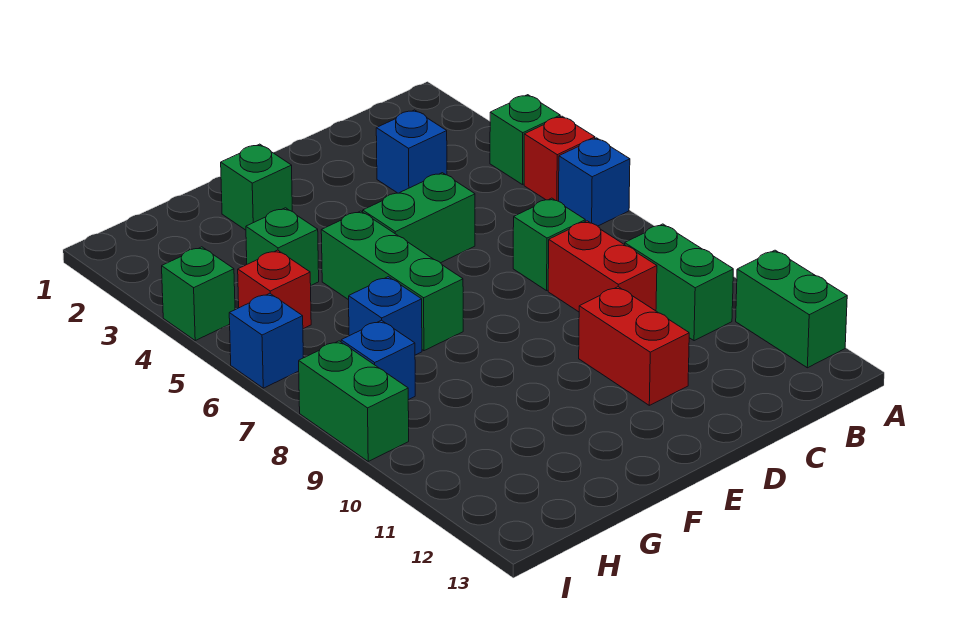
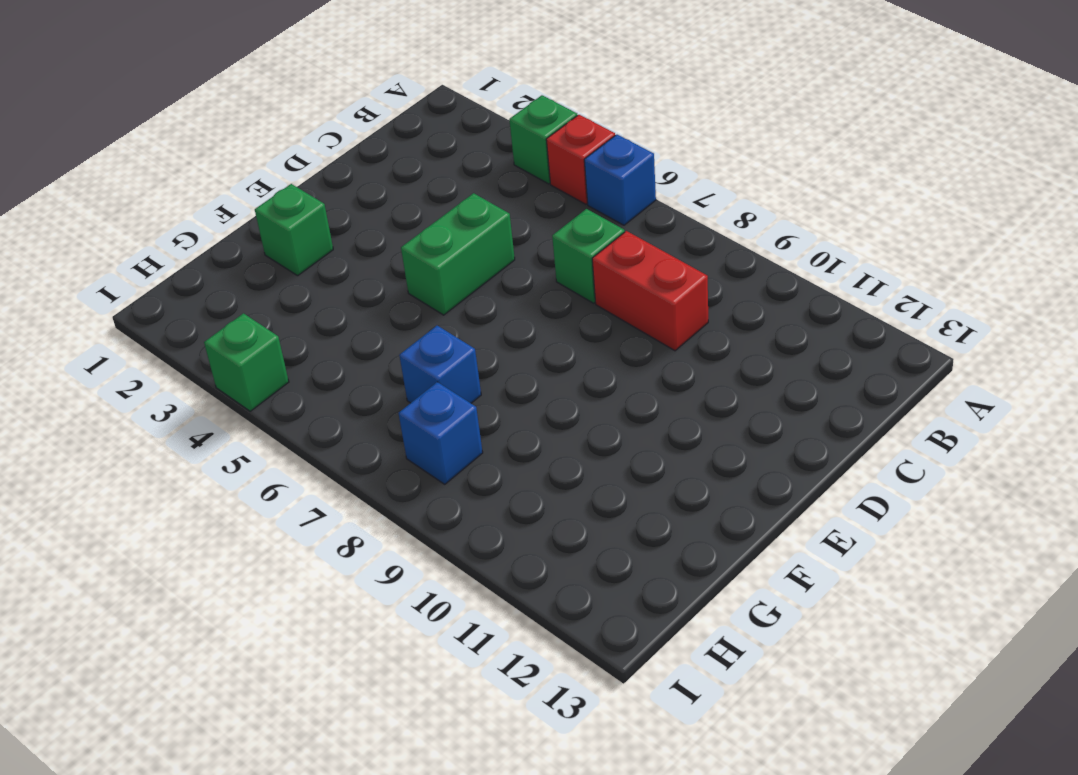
none -> green 1x2 brick [736,250,847,368]
none -> green 1x2 brick [625,224,733,341]
none -> blue 1x1 brick [376,110,447,193]

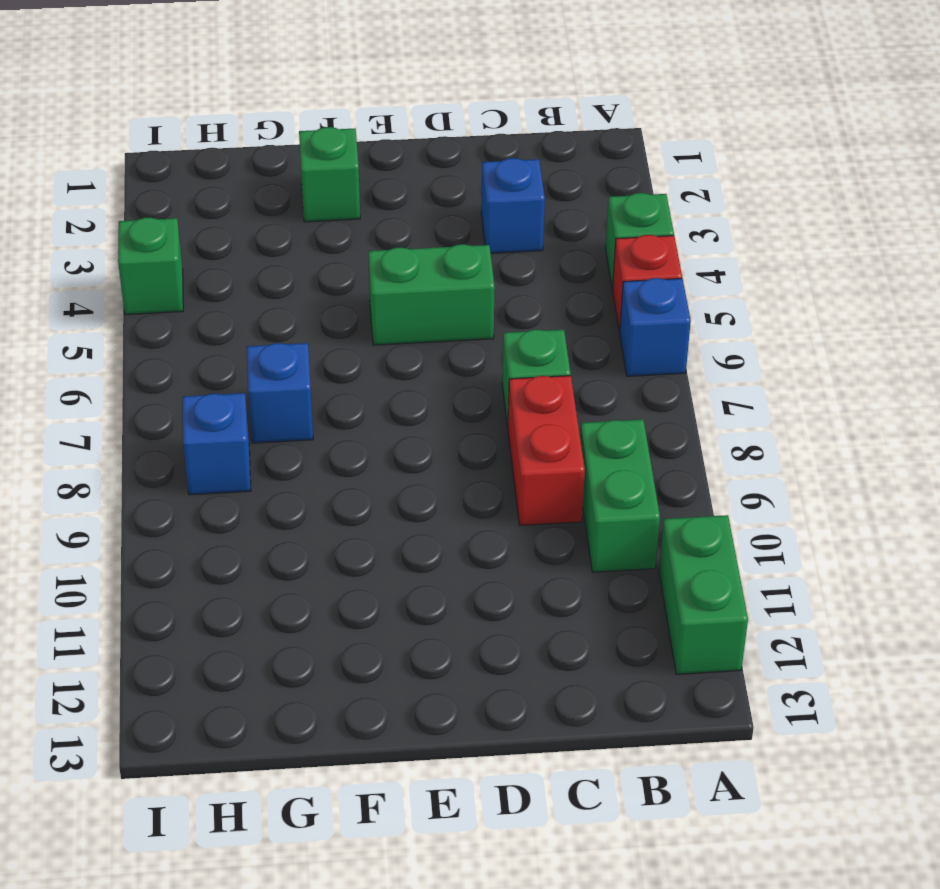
none -> red 1x2 brick [579,287,689,405]
none -> green 1x3 brick [321,211,463,351]
none -> green 1x1 brick [246,208,319,285]

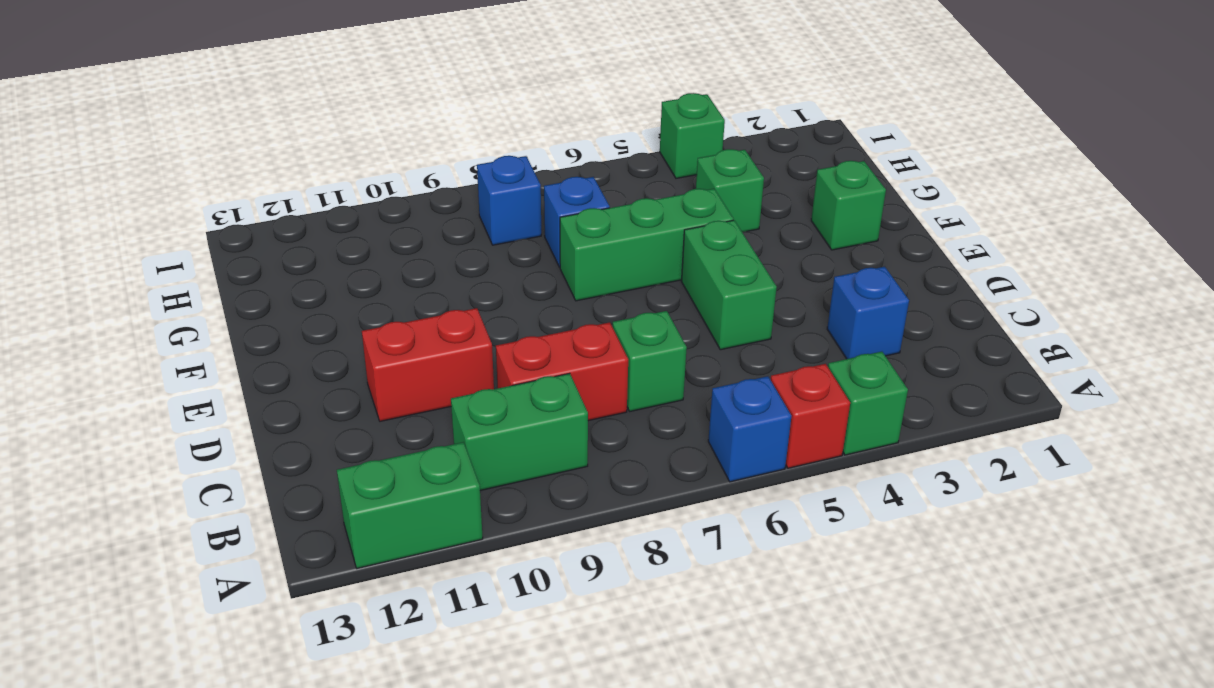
none -> red 1x1 brick [238,250,311,329]
none -> blue 1x1 brick [229,293,303,388]
none -> green 1x2 brick [299,341,409,461]

